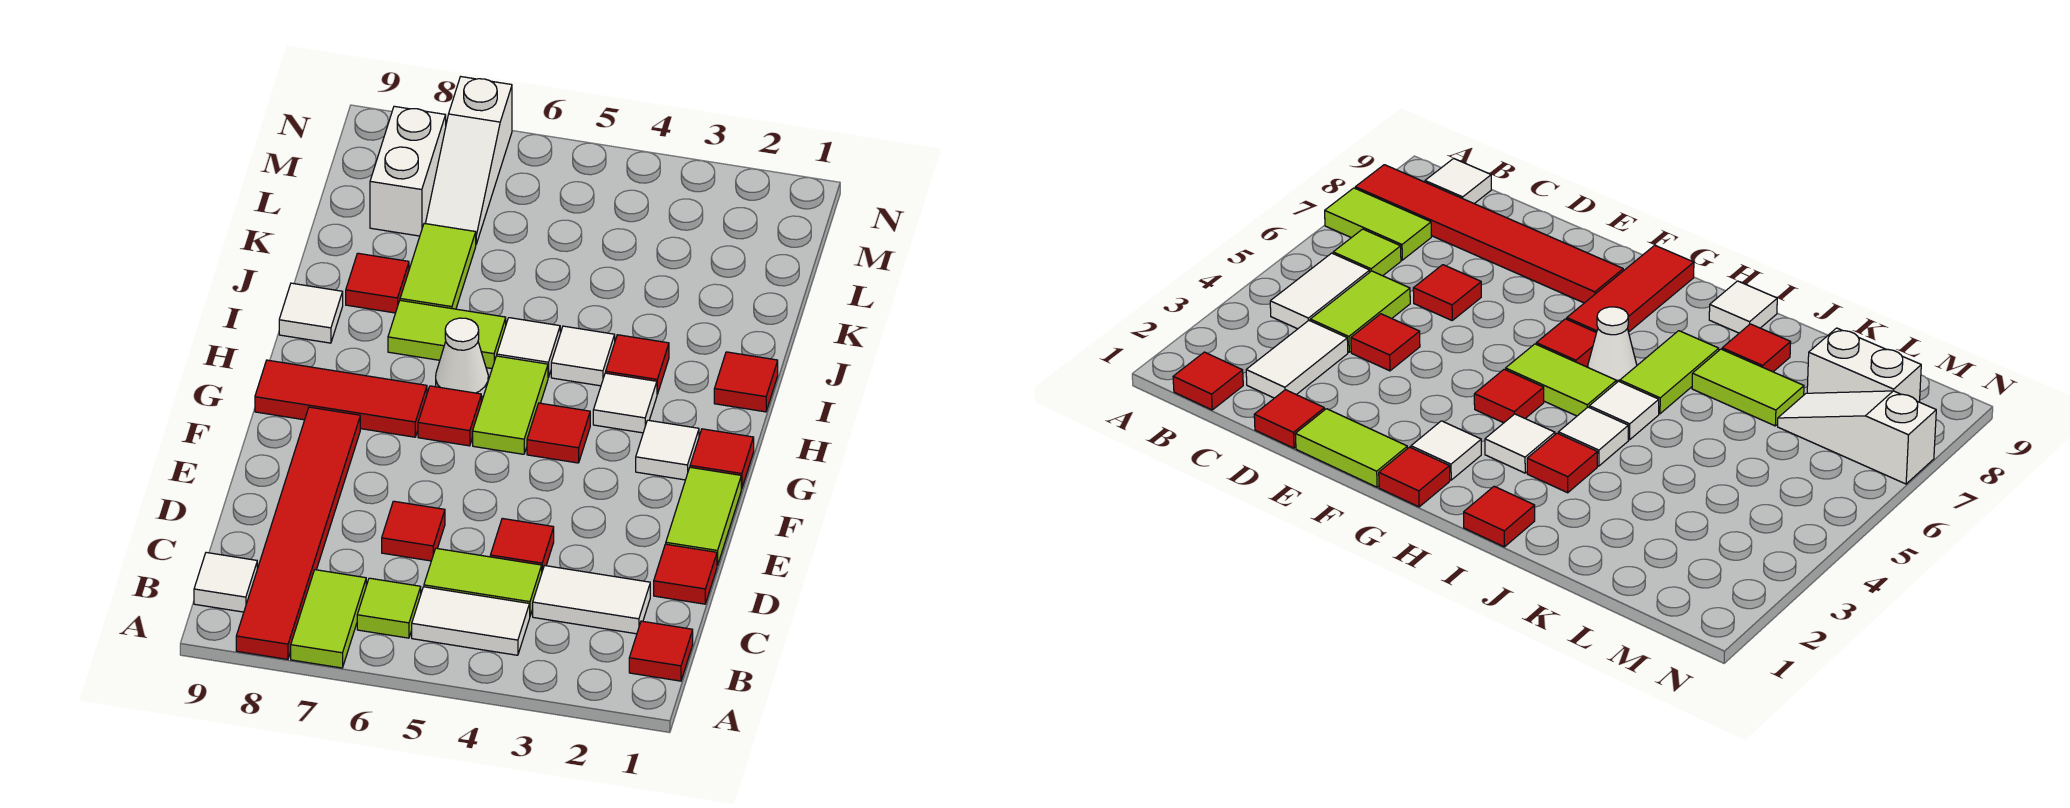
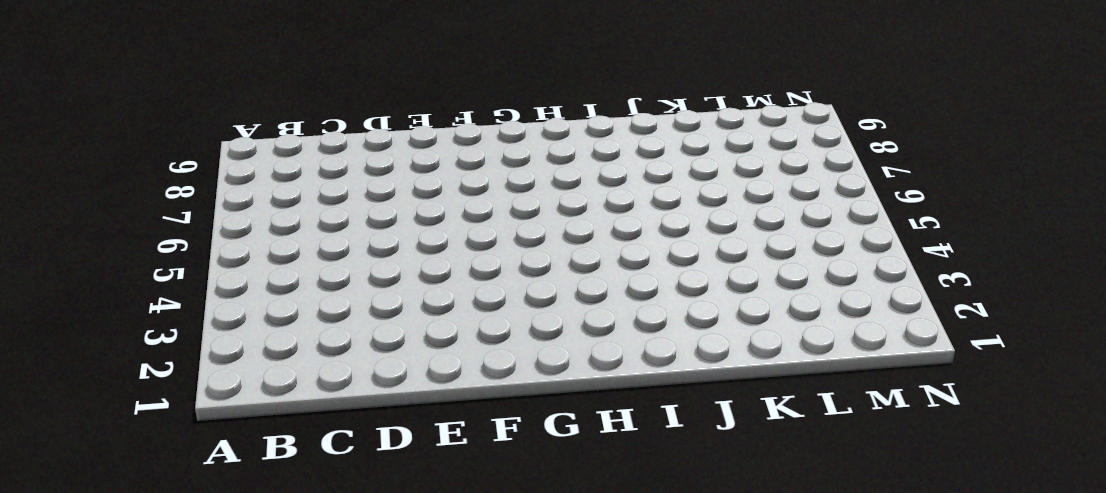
none -> lime 1x2 tile [291,570,366,668]
none -> red 1x6 tile [236,407,360,659]
none -> red 1x1 tile [629,621,693,681]
none -> white 1x2 tile [412,587,530,655]

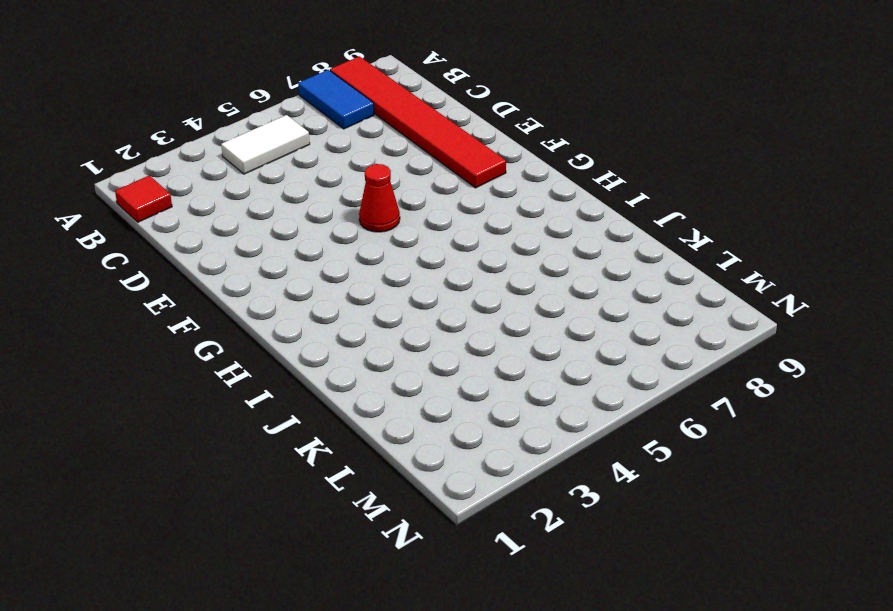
blue 1x2 tile [298,70,374,129] -> lime 1x2 tile [291,570,366,668]
red 1x1 cone [359,164,400,232] -> none
none -> lime 1x1 tile [357,578,421,638]
none -> white 1x1 tile [194,552,257,612]
none -> white 1x2 tile [533,566,650,634]
none -> lime 1x2 tile [424,548,542,616]

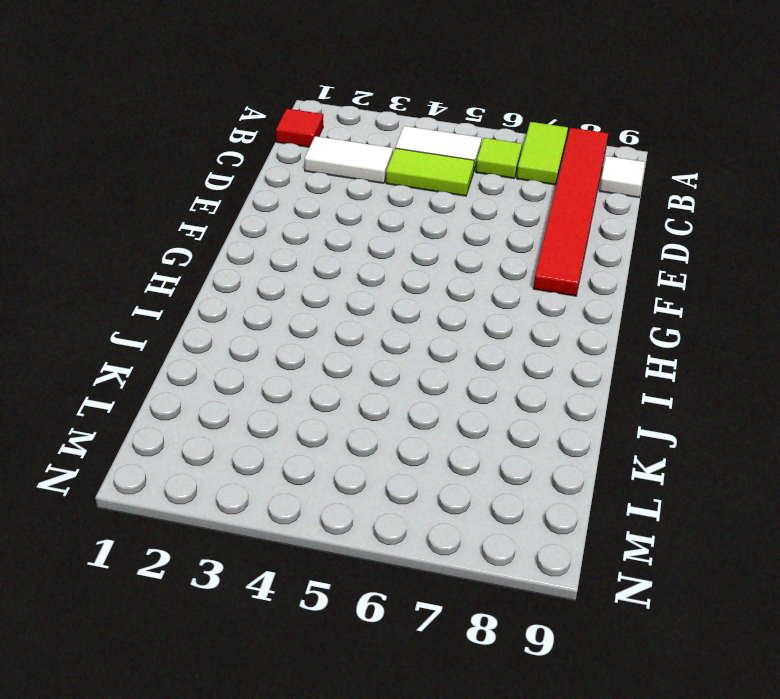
none -> red 1x1 tile [654,544,717,604]
none -> red 1x1 tile [490,518,554,571]
none -> red 1x1 tile [382,501,445,561]
none -> lime 1x2 tile [666,467,741,566]

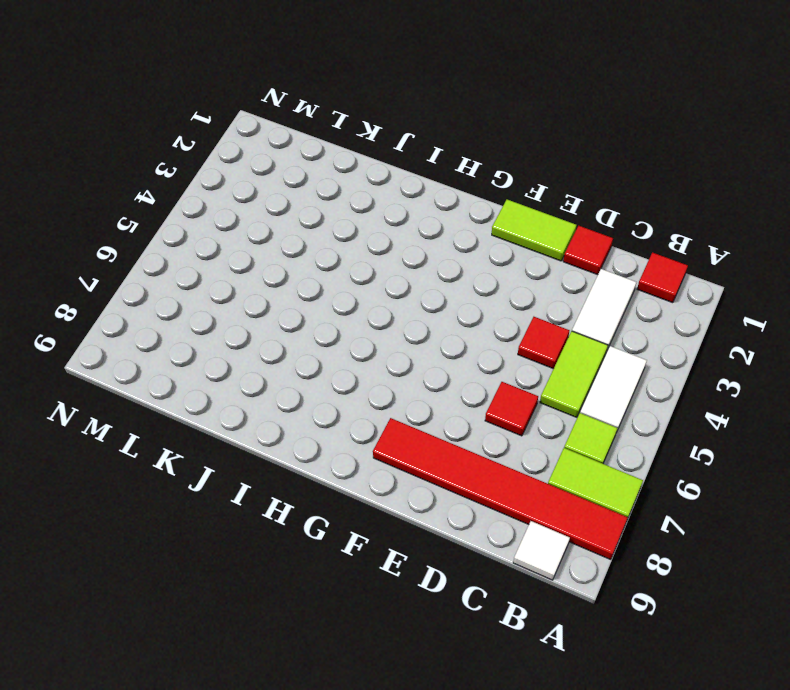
none -> red 1x1 tile [690,429,754,489]
none -> white 1x1 tile [636,420,699,480]
none -> red 1x1 tile [527,403,590,463]
none -> lime 1x2 tile [473,356,548,454]

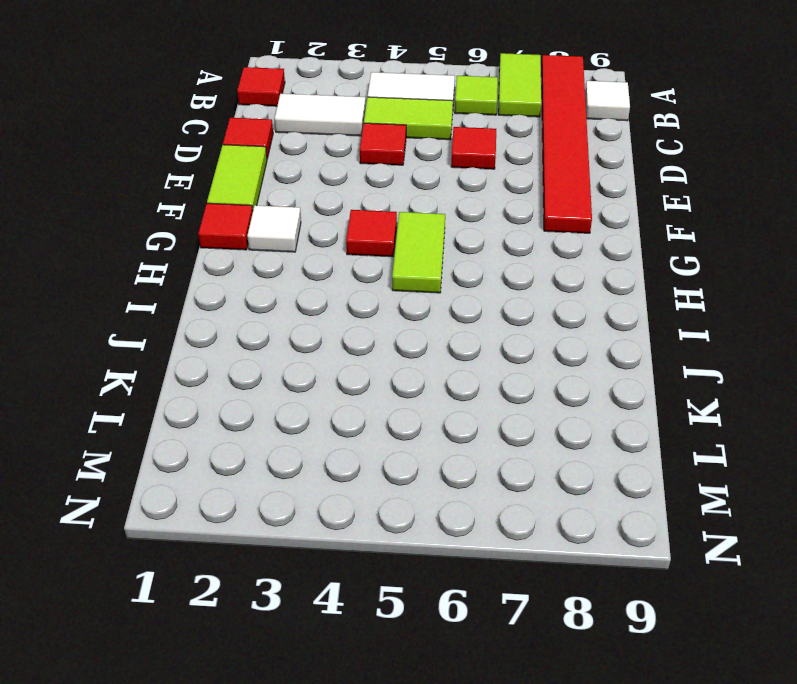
none -> red 1x1 tile [418,386,481,446]
none -> red 1x3 tile [255,360,427,437]
none -> white 1x1 tile [593,373,657,433]
none -> white 1x1 cone [436,318,488,397]

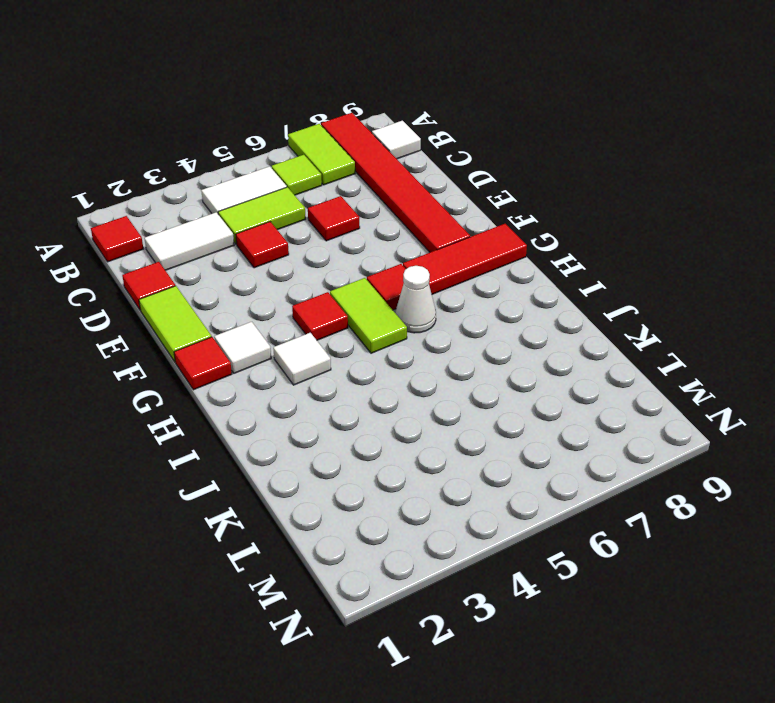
none -> red 1x1 tile [714,352,778,412]
none -> red 1x1 tile [606,335,669,394]
none -> white 1x1 tile [551,326,615,386]
none -> white 1x1 tile [497,318,560,377]

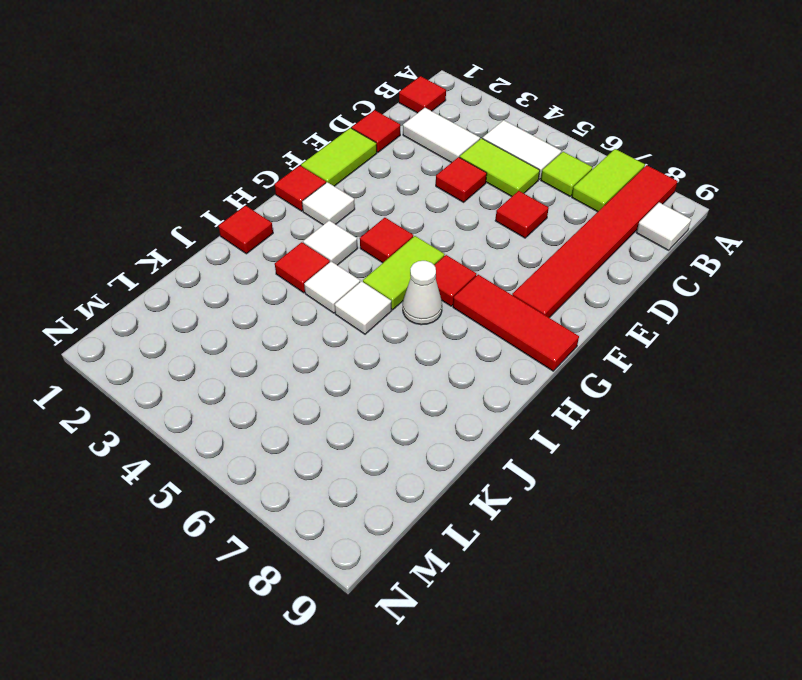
none -> lime 1x2 tile [388,300,506,369]
none -> white 1x1 tile [279,283,343,343]
none -> lime 1x2 tile [400,223,476,309]
none -> red 1x1 tile [346,253,409,313]

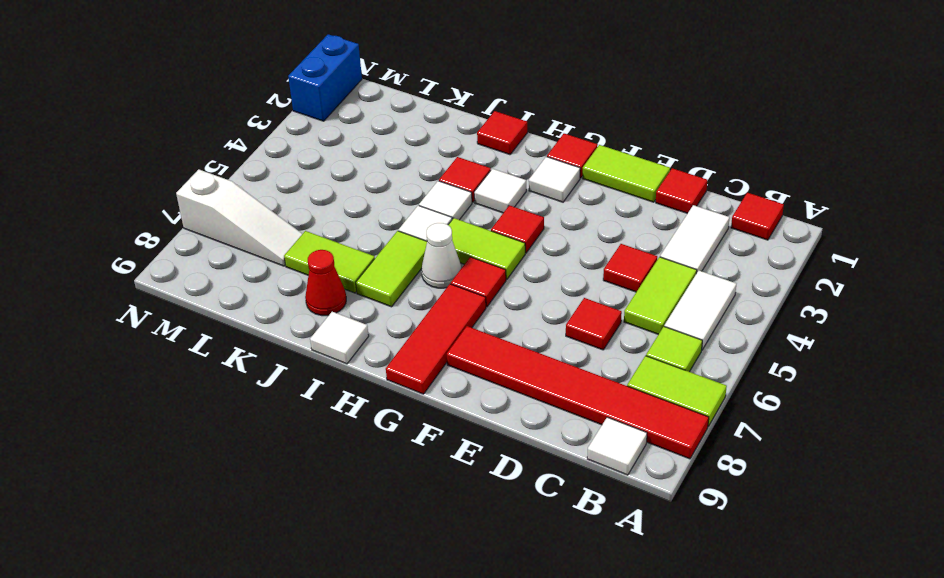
red 1x1 cone [305,250,346,316] -> red 1x1 tile [346,253,409,313]
blue 1x2 brick [288,34,362,121] -> none
none -> white 1x2 brick [370,106,446,236]

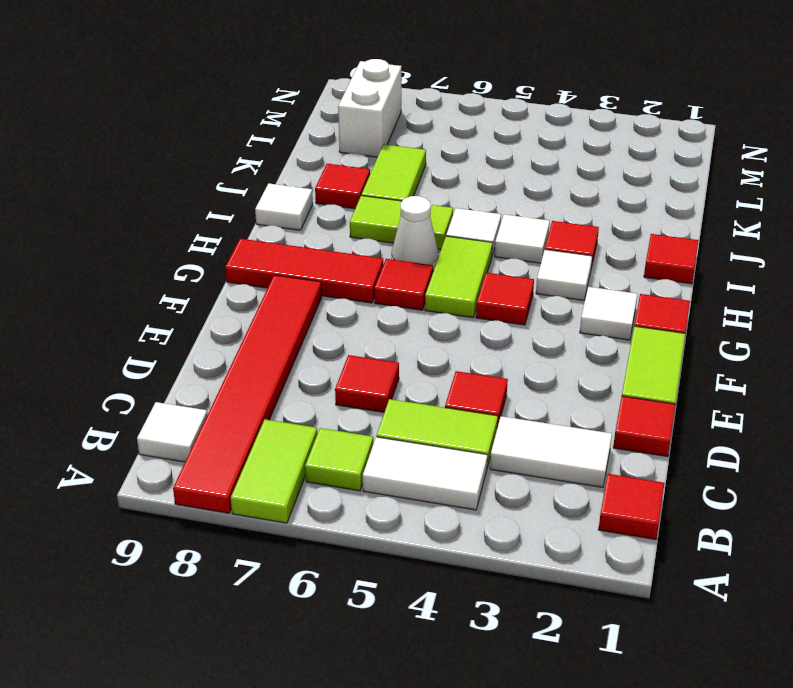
none -> white 1x3 slope [425,77,512,244]

